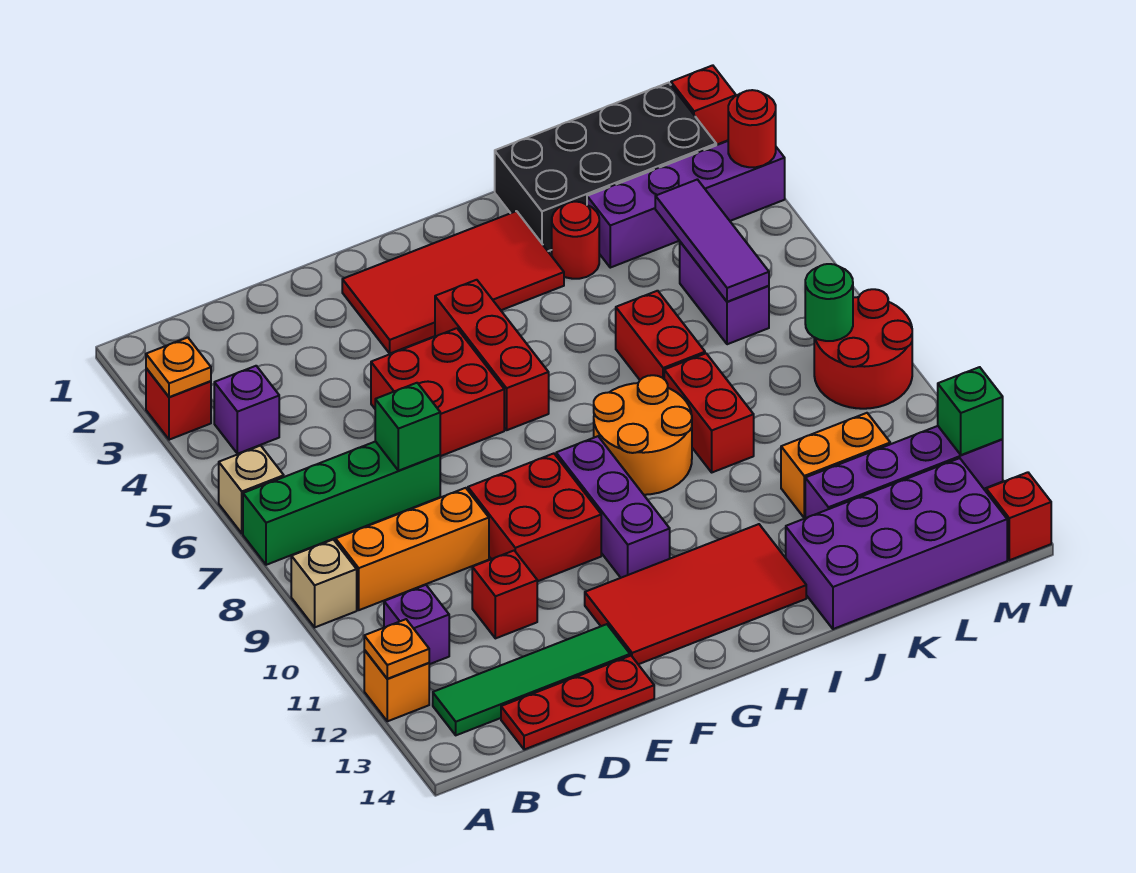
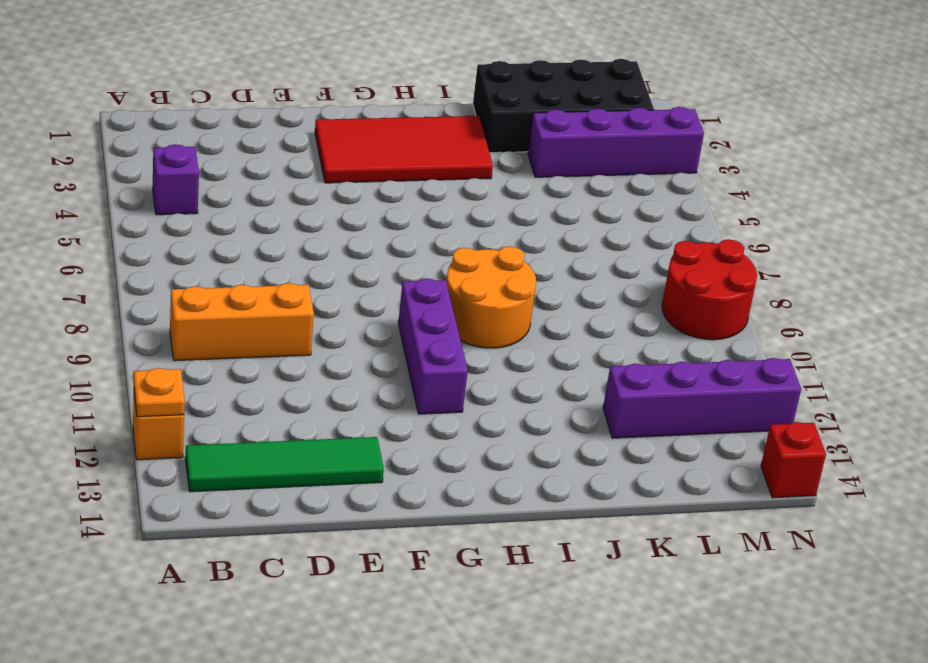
none -> red 1x1 brick [146,368,211,440]
none -> tan 1x1 brick [219,446,284,533]
none -> green 1x4 brick [243,441,440,565]
none -> tan 1x1 brick [291,539,357,627]

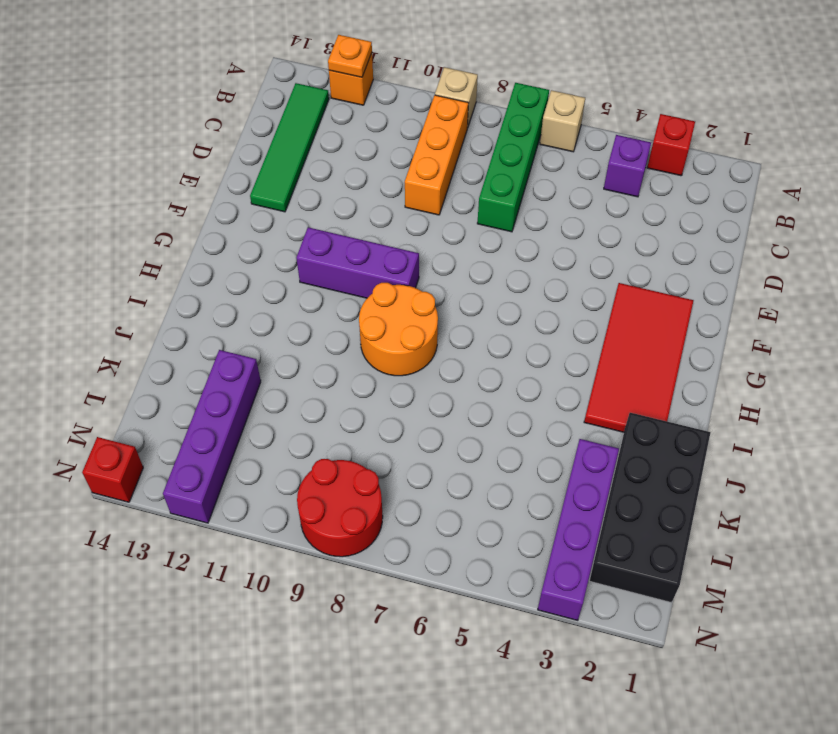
none -> purple 1x1 brick [384,585,449,664]
none -> red 1x3 plate [501,656,654,750]
none -> red 1x1 brick [472,551,537,638]
none -> red 2x2 brick [371,328,504,456]

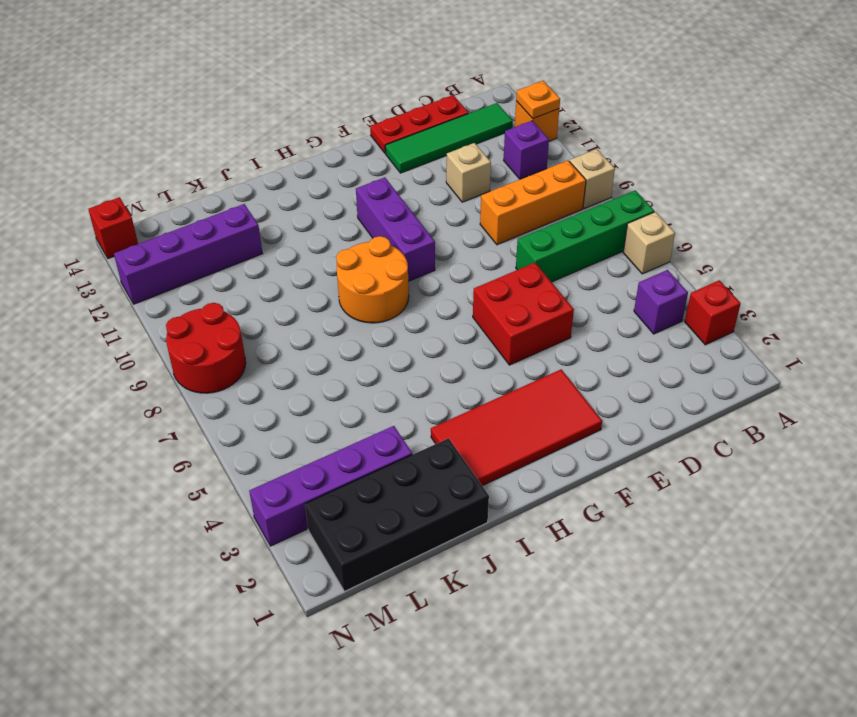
tan 1x1 brick [446,143,491,202] -> red 1x1 brick [472,551,537,638]
none -> red 2x2 brick [468,454,601,581]
none -> red 2x4 tile [585,524,806,664]
none -> red 1x3 brick [435,280,549,430]
none -> red 1x1 round brick [552,202,599,279]

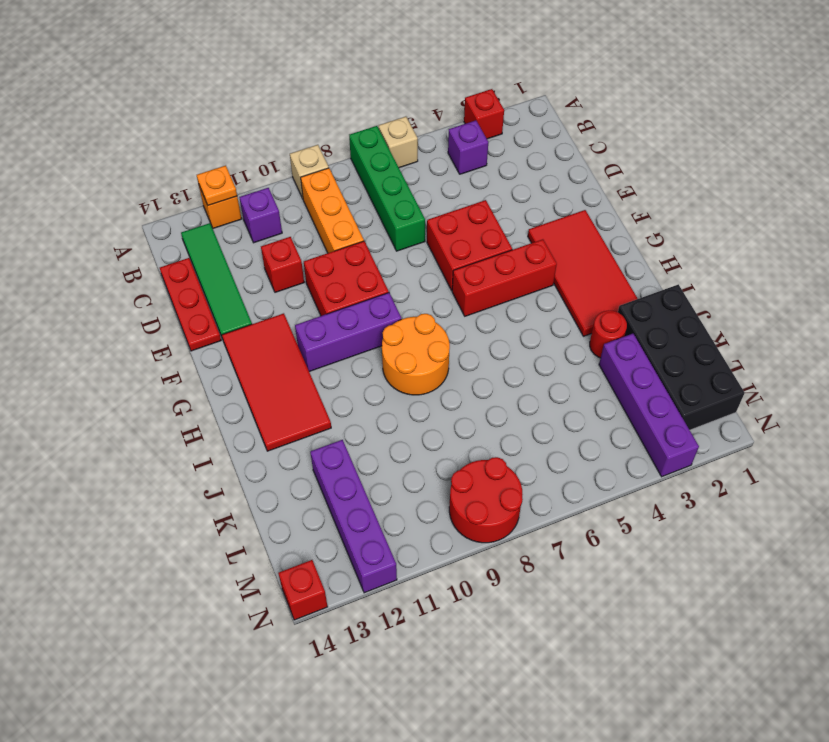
none -> red 1x2 brick [616,291,705,380]
none -> red 1x2 brick [664,353,754,472]
none -> purple 2x4 brick [786,458,1007,629]
none -> orange 1x2 brick [781,413,890,518]

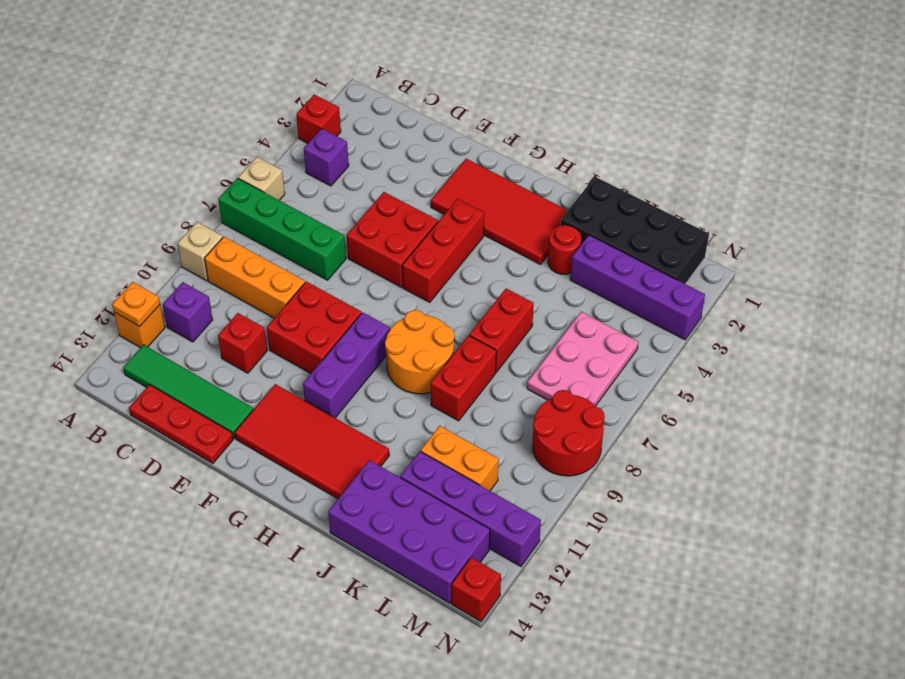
pink 2x3 plate [527,312,638,406] -> purple 1x2 brick [680,242,769,344]
none -> red 1x1 brick [671,65,736,145]
none -> orange 1x1 plate [146,338,211,397]
none -> green 1x1 brick [375,383,440,471]
none -> purple 1x3 tile [655,179,769,302]

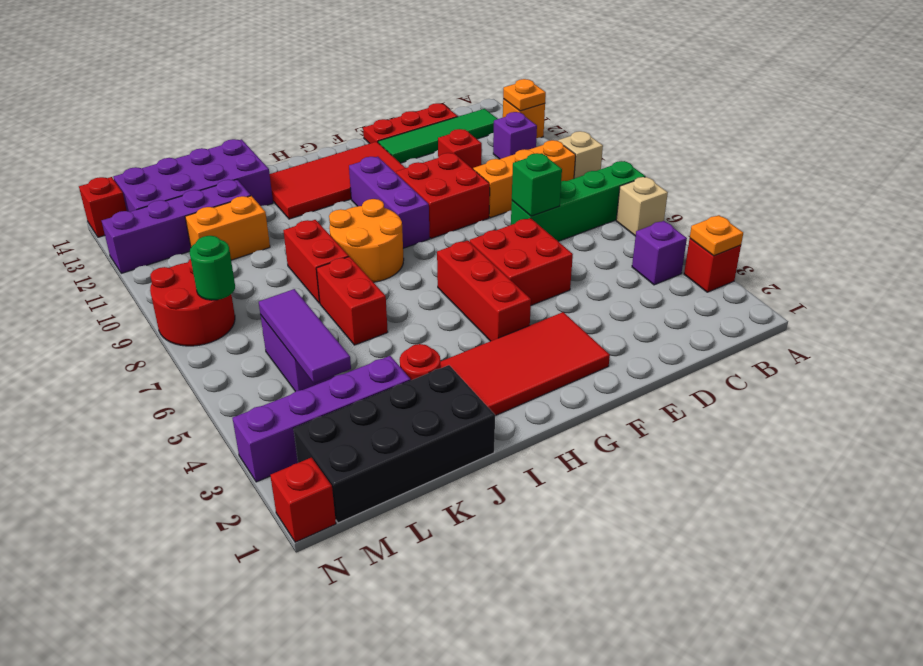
none -> red 1x1 round brick [728,90,776,167]
none -> green 1x1 brick [938,367,1003,455]

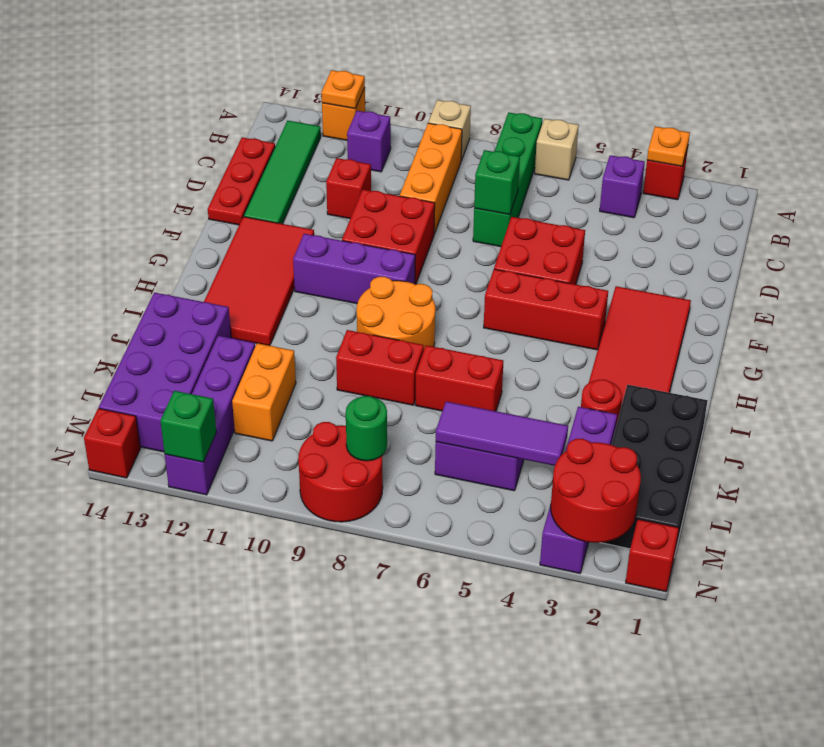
red 2x2 round brick [551,439,641,543] -> red 1x1 round brick [728,90,776,167]

